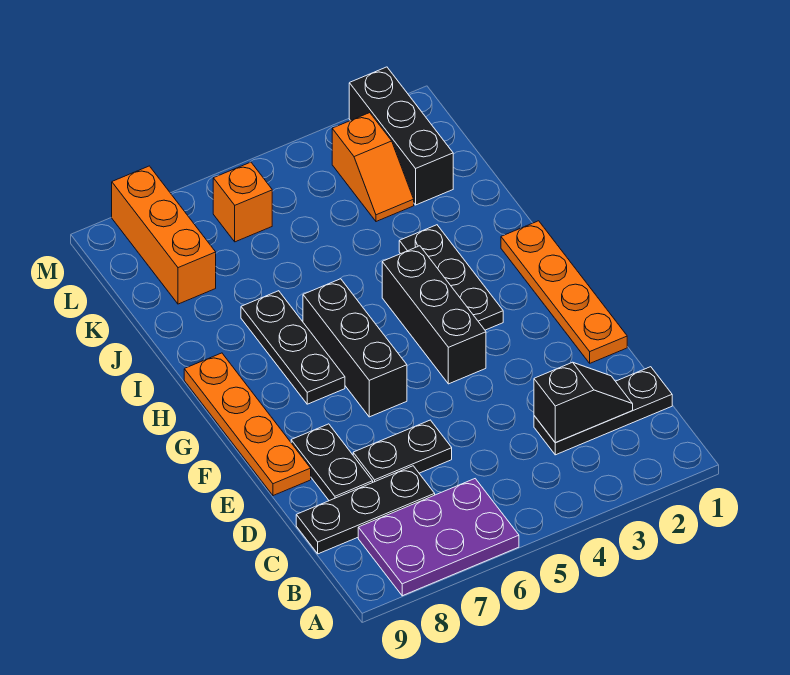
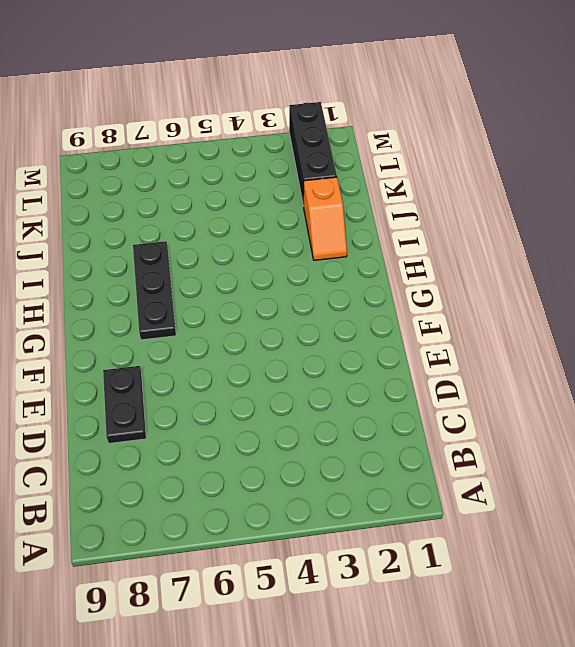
orange 1x2 slope [304,177,347,260] -> orange 1x2 slope moved to [332,113,414,222]
none -> purple 2x3 plate [358,479,519,596]
none -> black 1x3 plate [534,367,672,455]
none -> black 1x3 plate [296,466,435,554]

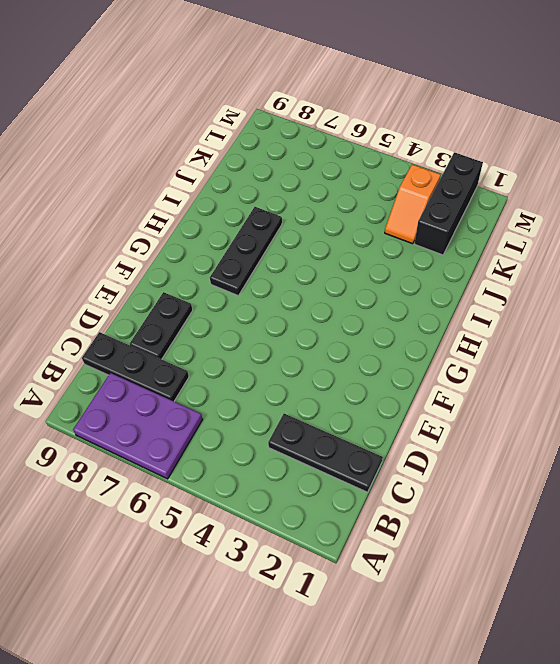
none -> black 1x2 plate [353,420,452,482]
none -> orange 1x4 plate [501,221,627,363]
none -> orange 1x4 plate [184,353,311,496]

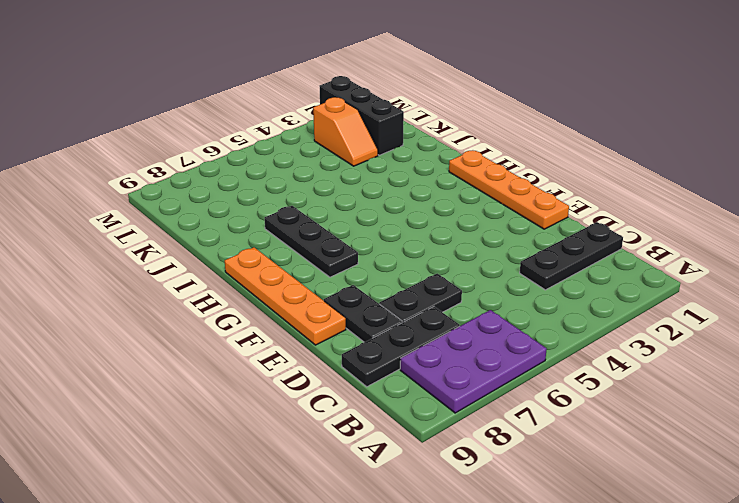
none -> black 1x3 brick [382,246,486,384]
none -> black 1x3 brick [303,279,407,417]
none -> black 1x3 plate [399,225,503,330]

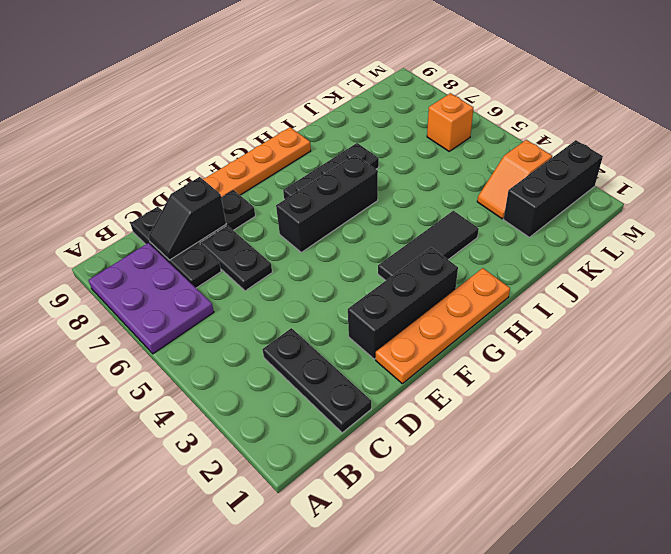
black 1x2 slope [148,177,226,260] -> black 1x2 slope turned to [534,362,633,443]
black 1x3 brick [348,247,458,359] -> black 1x3 brick moved to [382,246,486,384]
black 1x3 tile [378,211,479,280] -> black 1x3 plate [399,225,503,330]
none -> orange 1x3 brick [112,166,216,304]

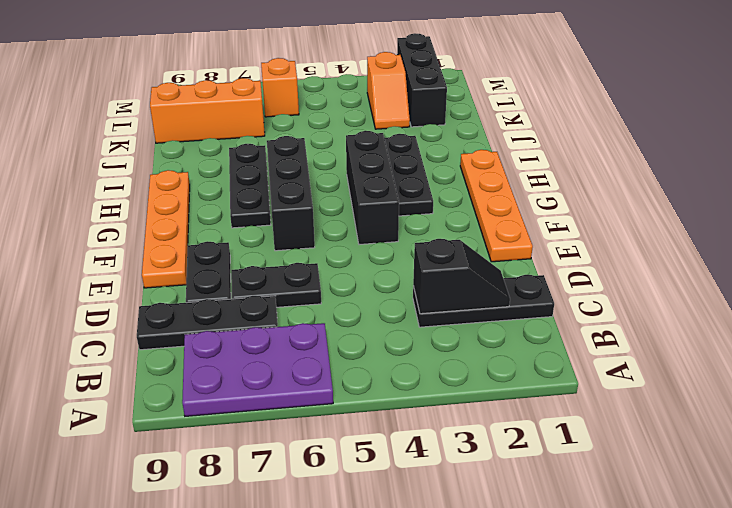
orange 1x3 brick [150,78,265,143] -> orange 1x3 brick turned to [112,166,216,304]

